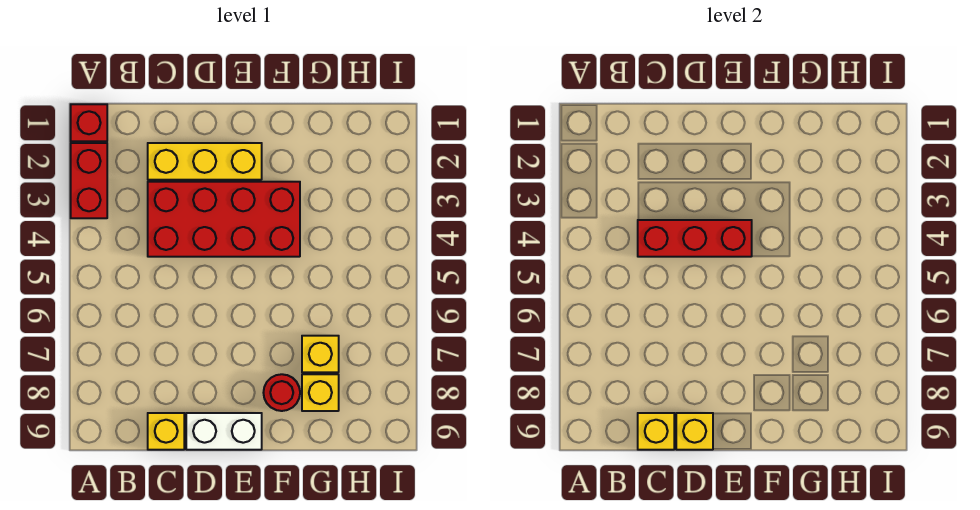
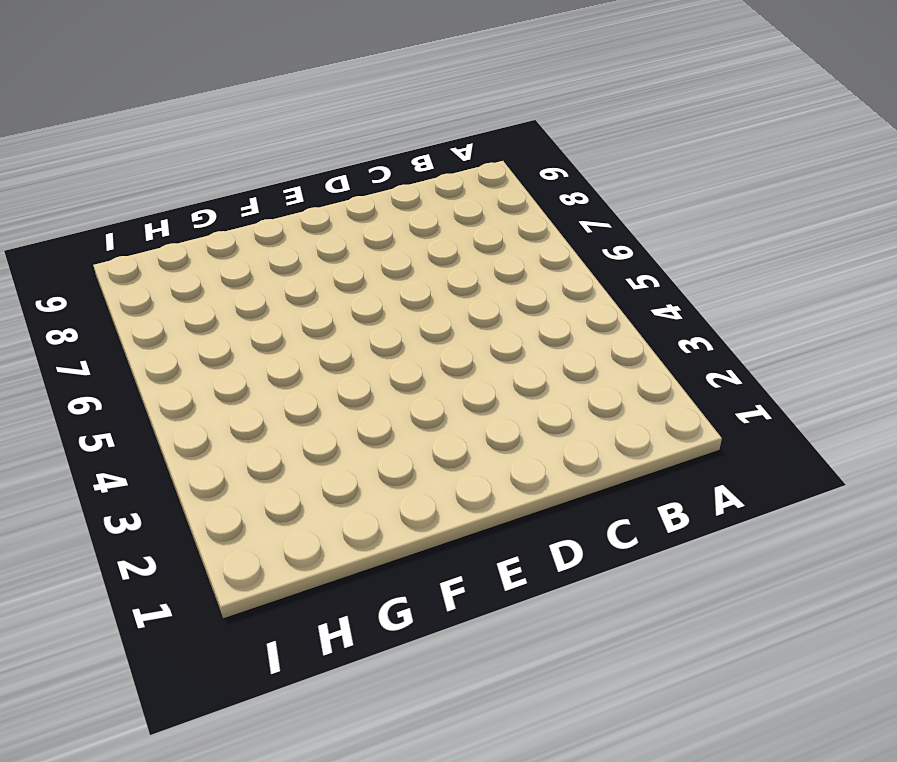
none -> red 1x1 brick [71,104,107,141]
none -> red 1x2 brick [71,143,107,218]
none -> yellow 1x3 brick [148,143,262,180]

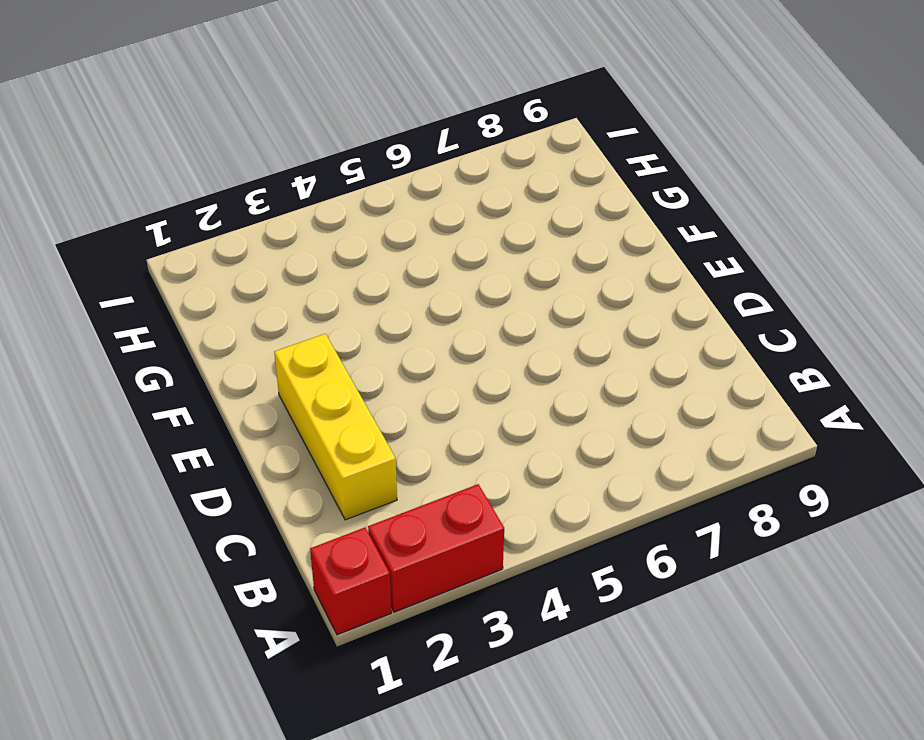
none -> red 2x4 brick [148,182,300,257]
none -> yellow 1x1 brick [148,413,184,450]
none -> white 1x2 brick [186,413,262,450]

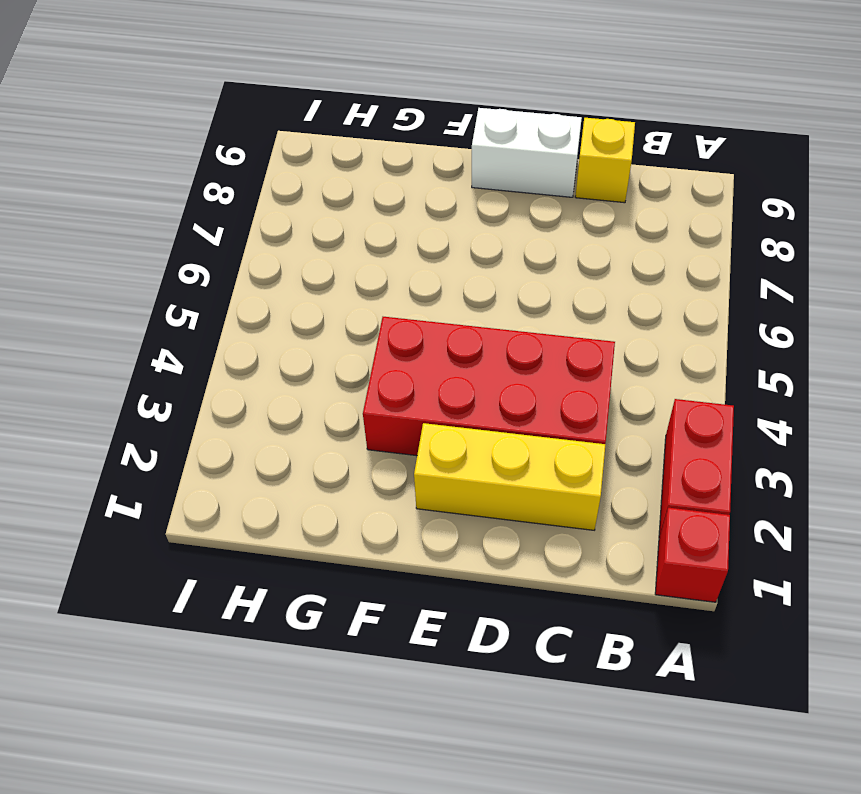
none -> red 1x1 round brick [263,374,300,411]
none -> yellow 1x1 brick [302,336,339,372]
none -> yellow 1x1 brick [302,374,339,411]

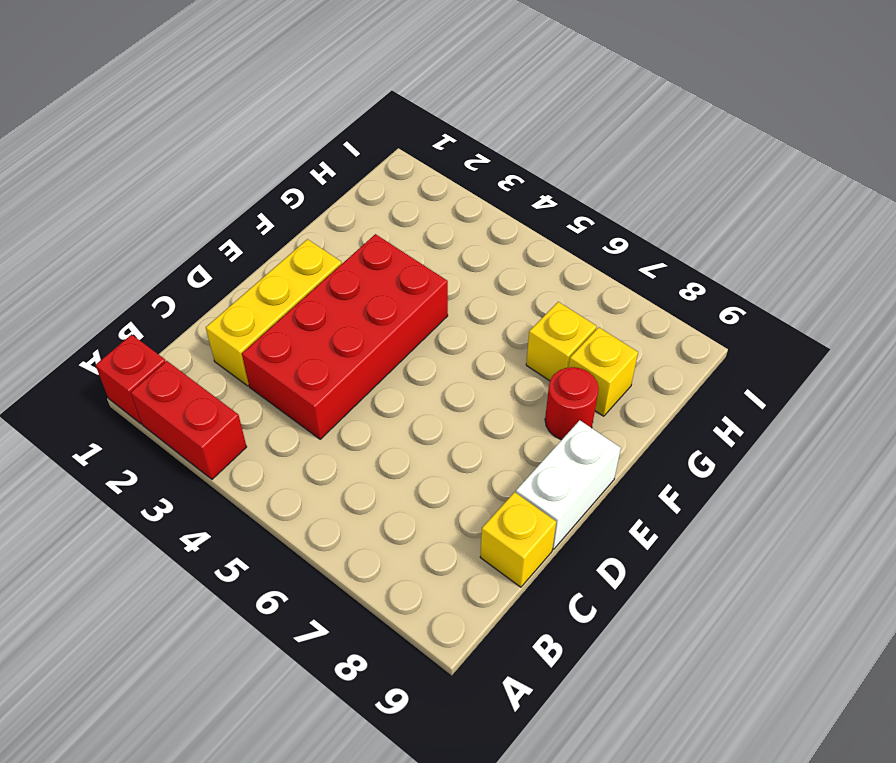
none -> red 1x3 brick [638,220,752,257]
none -> yellow 1x1 brick [638,413,674,450]
none -> yellow 1x1 brick [676,413,713,450]

